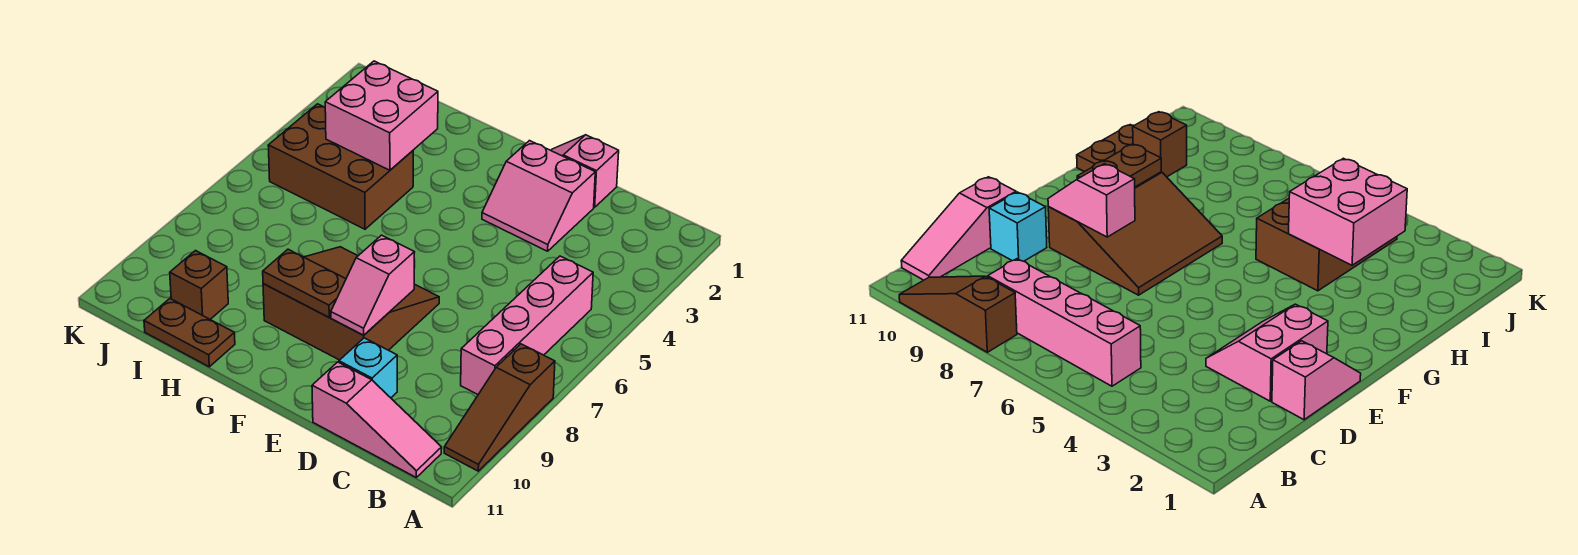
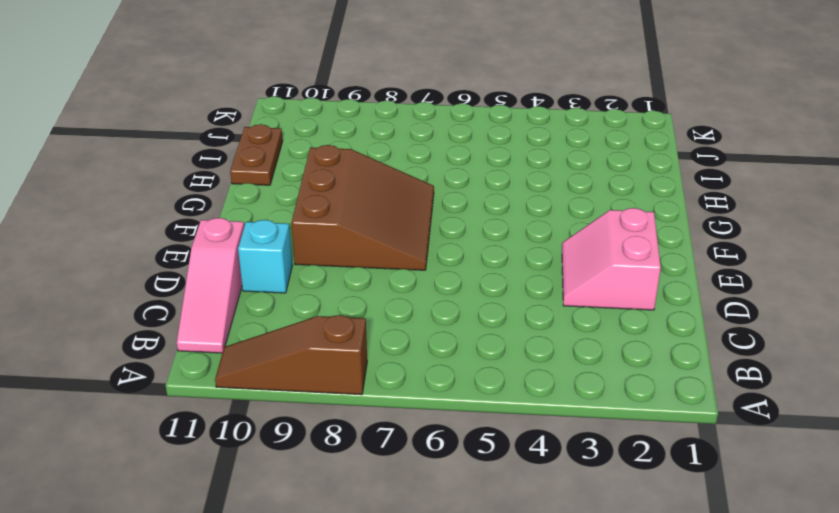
none -> pink 1x4 brick [461,256,593,394]
none -> pink 1x2 slope [551,135,619,207]
none -> brown 2x3 brick [268,104,413,229]

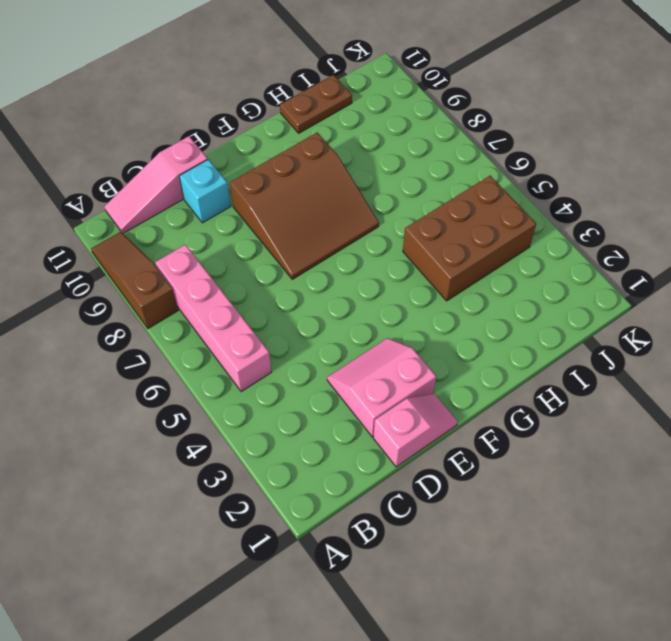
none -> brown 1x1 brick [170,251,228,319]
none -> pink 1x2 slope [331,235,415,335]
none -> brown 1x2 plate [263,249,346,317]

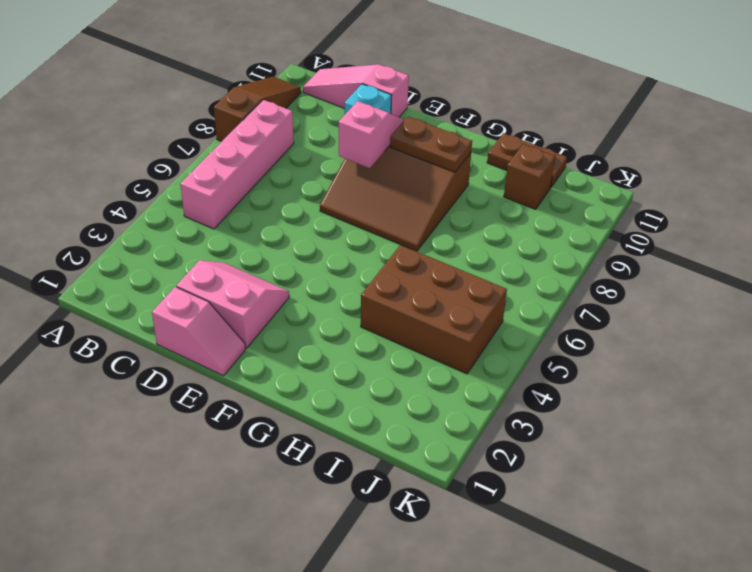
none -> pink 2x2 brick [325,61,438,170]

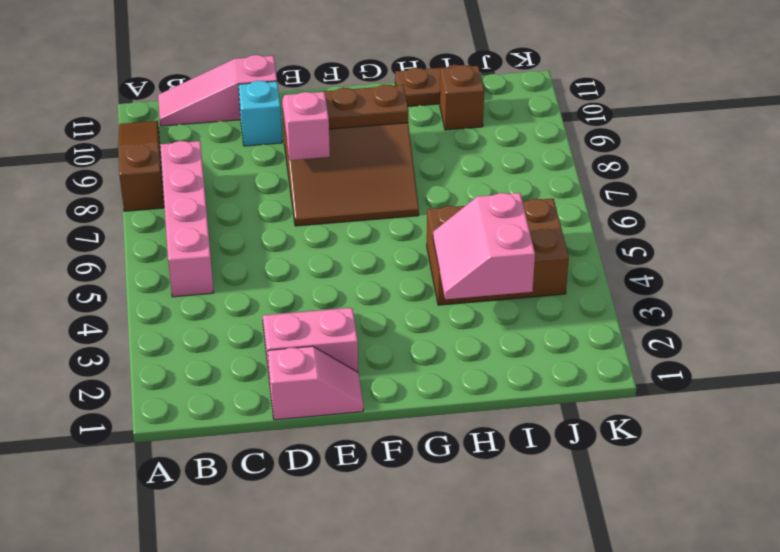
pink 2x2 slope [433,193,535,299] -> pink 2x2 brick [325,61,438,170]

